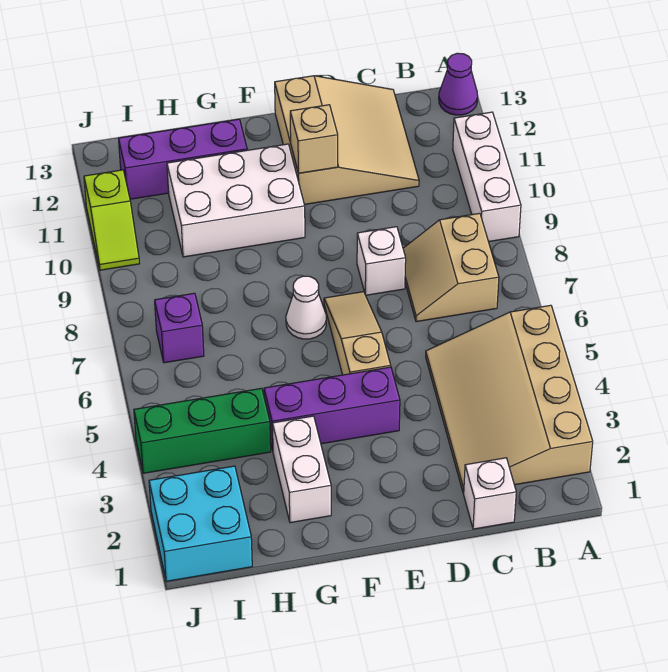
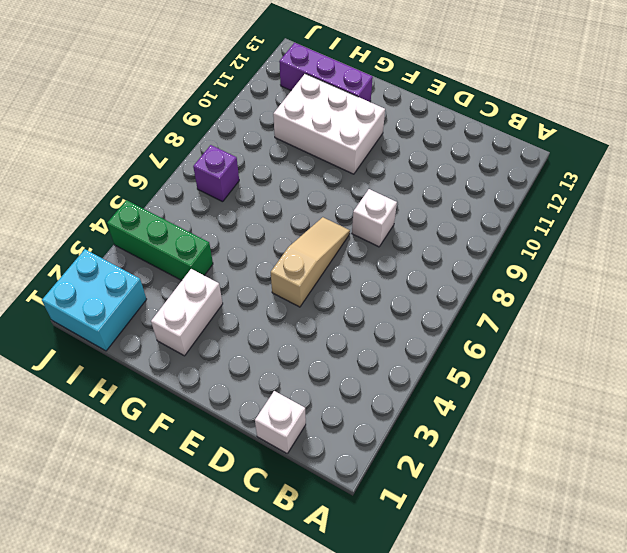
none -> tan 3x4 slope [426,305,593,493]
none -> white 1x3 brick [453,112,521,242]
none -> purple 1x1 cone [439,53,478,115]

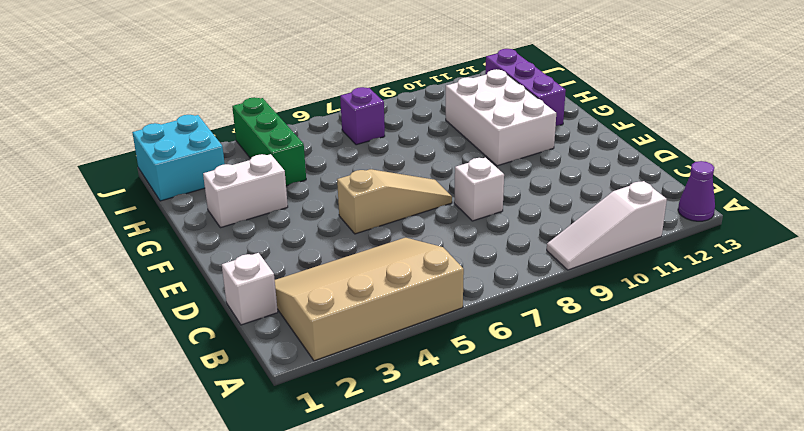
white 1x3 slope [547,181,667,270] -> white 1x3 brick [453,112,521,242]
none -> tan 2x2 slope [403,213,499,322]
none -> tan 3x3 slope [275,76,419,204]
none -> purple 1x3 brick [264,367,400,450]

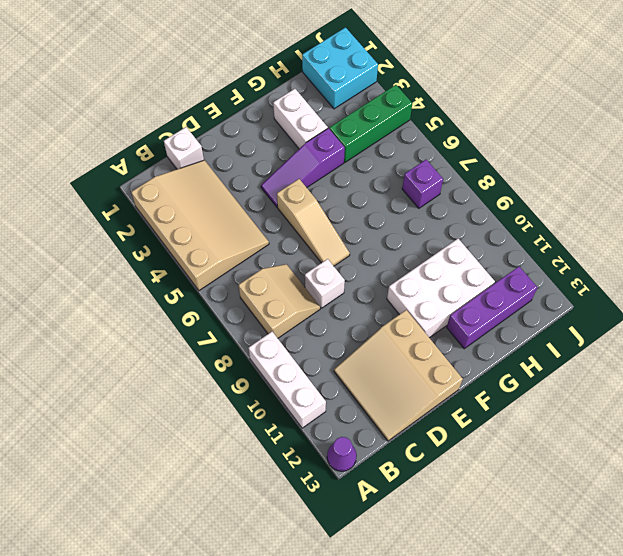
purple 1x3 slope [261,128,345,207] -> purple 1x3 brick [264,367,400,450]
none -> white 1x1 cone [286,276,326,339]
none -> lime 1x2 slope [84,170,139,270]
none -> tan 1x1 brick [290,105,338,173]

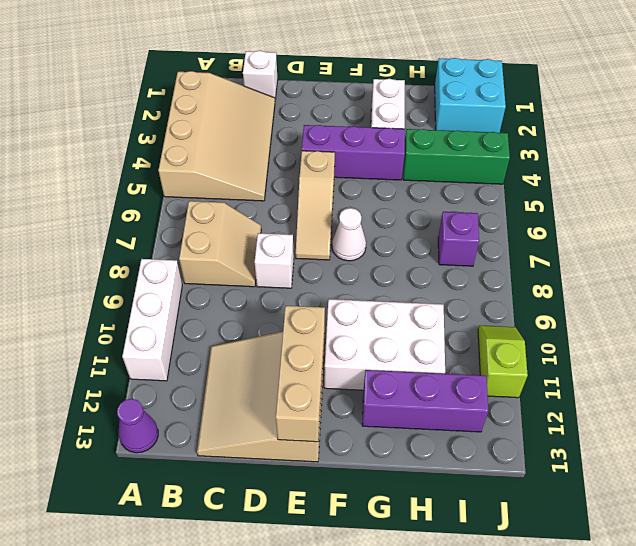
tan 1x3 brick [276,306,325,442] -> tan 1x1 brick [290,105,338,173]

